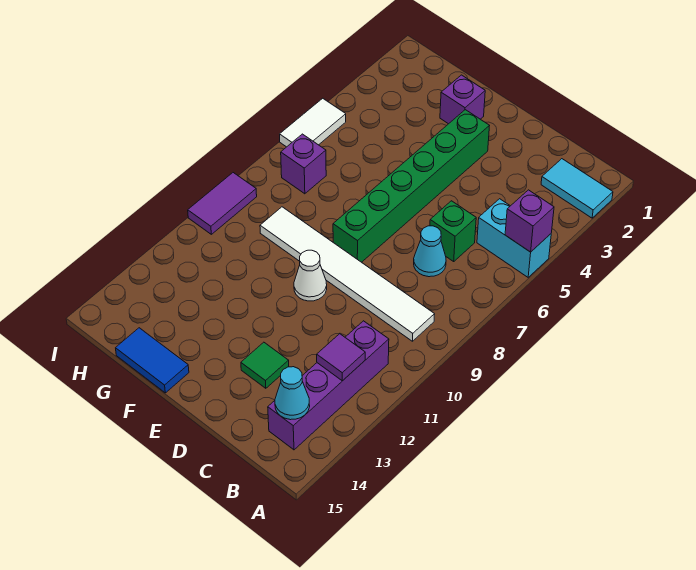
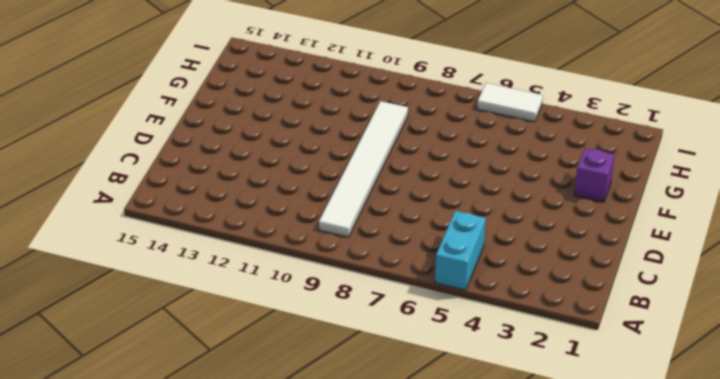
none -> cyan 1x2 tile [541,159,613,218]
none -> purple 1x4 brick [268,321,389,450]
none -> green 1x1 brick [430,201,476,261]

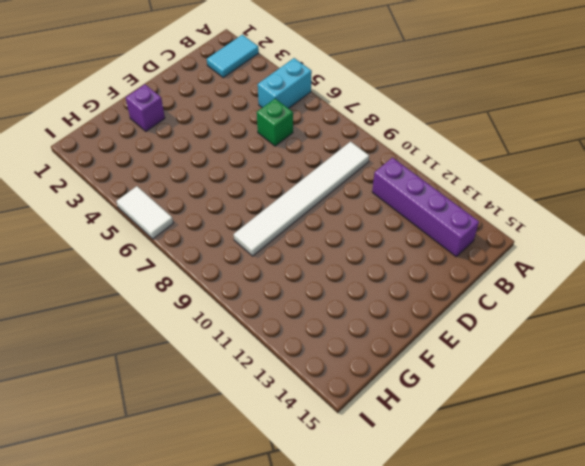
none -> cyan 1x1 cone [414,226,446,277]
none -> green 1x1 tile [241,342,289,388]
none -> green 1x6 brick [333,110,489,262]

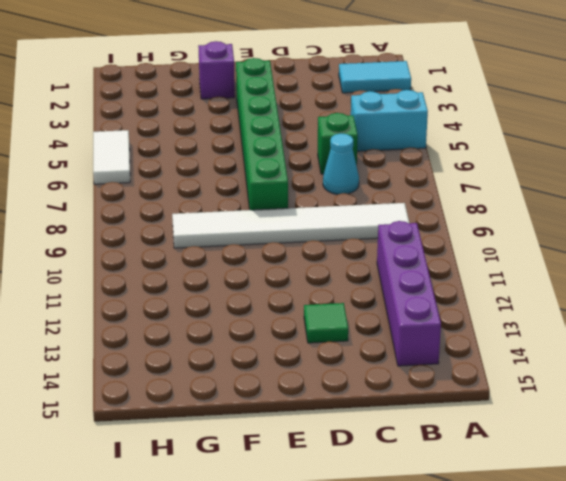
none -> white 1x1 cone [294,250,327,301]
none -> blue 1x2 tile [116,328,189,393]
none -> purple 1x1 brick [281,134,326,194]

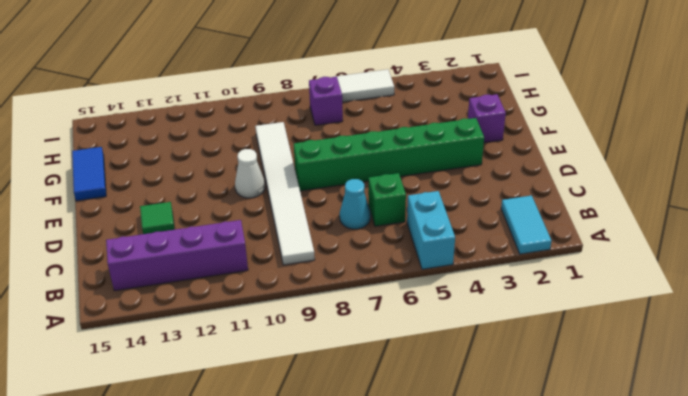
none -> purple 1x2 tile [188,173,257,234]
none -> purple 1x1 brick [505,190,554,252]
none -> purple 1x1 tile [317,334,365,381]

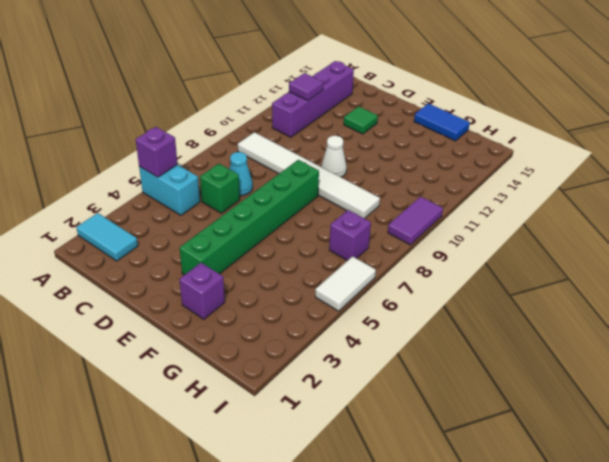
none -> cyan 1x1 cone [275,367,310,420]

